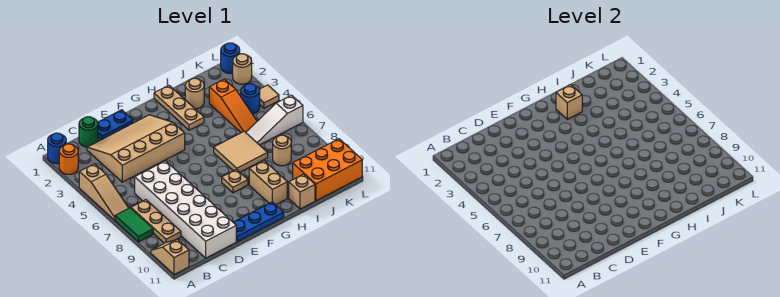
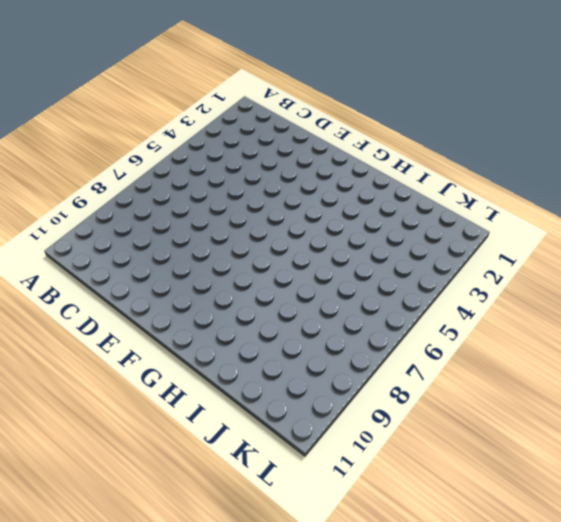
none -> blue 1x1 round brick [48,133,66,164]
none -> orange 1x1 round brick [59,144,78,174]
none -> tan 1x3 slope [79,164,129,220]

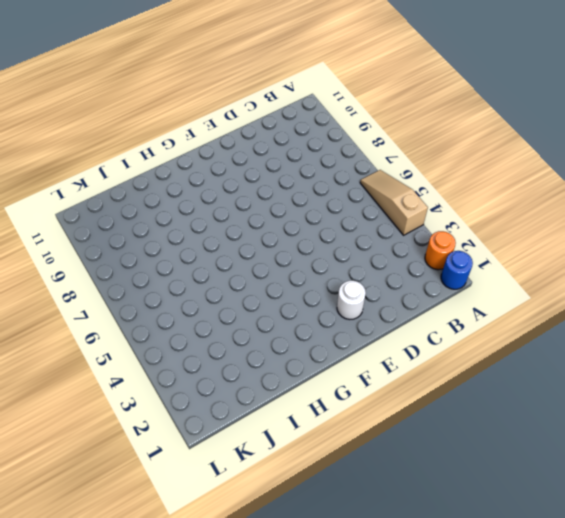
white 1x1 round brick [337,281,366,319] -> tan 3x4 slope [87,115,185,182]
none -> green 1x2 tile [115,208,153,242]
none -> tan 1x2 slope [151,239,189,275]
none -> tan 1x3 plate [131,200,181,243]

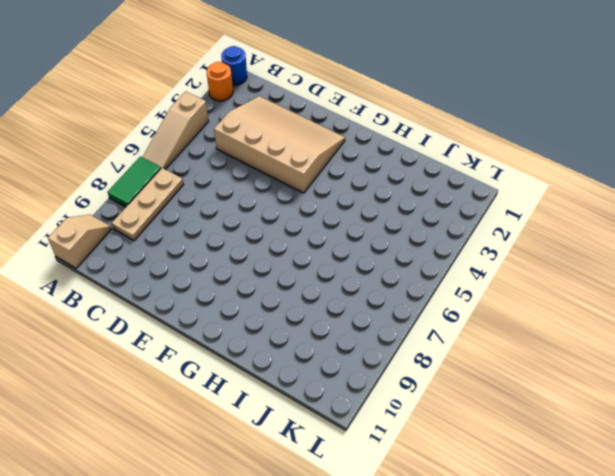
none -> green 1x1 round brick [79,117,98,147]
none -> white 2x6 brick [135,161,236,258]
none -> blue 1x2 plate [98,110,133,140]

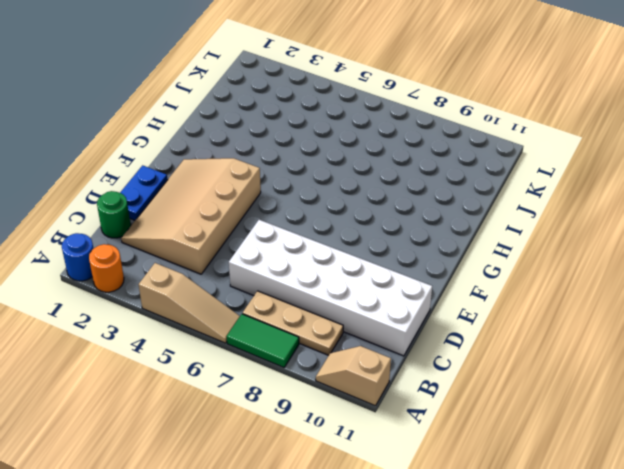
none -> blue 1x3 plate [233,202,284,242]
none -> tan 1x1 plate [222,169,248,193]
none -> tan 1x3 plate [154,85,204,130]

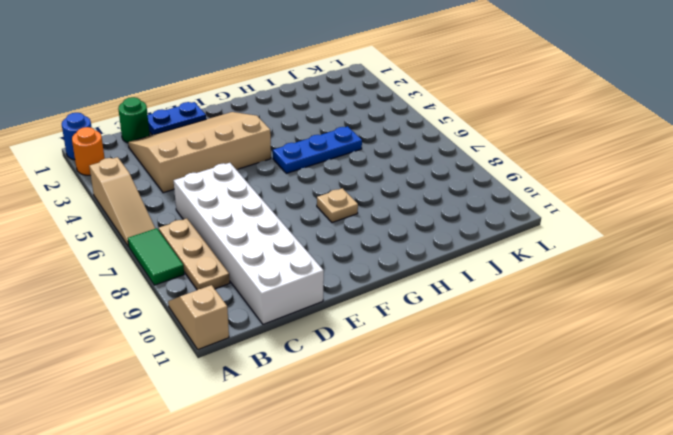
blue 1x3 plate [273,126,362,173] -> blue 1x3 plate moved to [233,202,284,242]
none -> tan 1x3 plate [154,85,204,130]
none -> tan 2x2 tile [214,131,268,172]
none -> tan 1x2 brick [249,161,287,205]

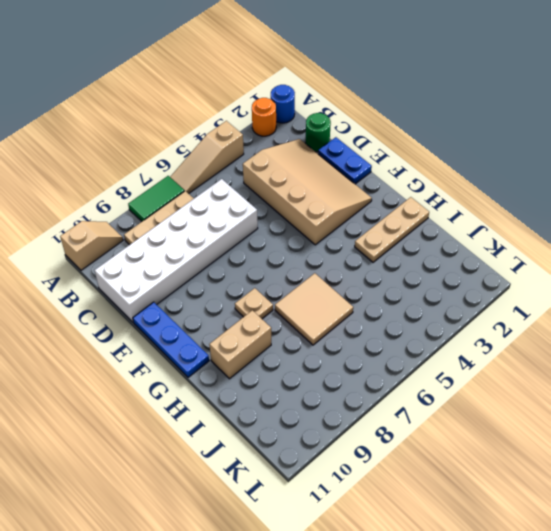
none -> tan 1x1 round brick [185,78,204,109]
none -> tan 1x1 brick [289,174,315,209]
none -> orange 1x3 slope [209,79,257,133]

